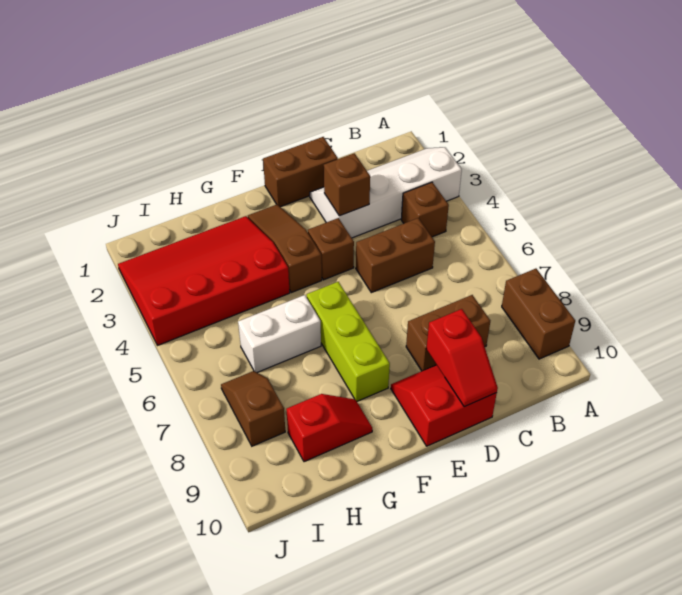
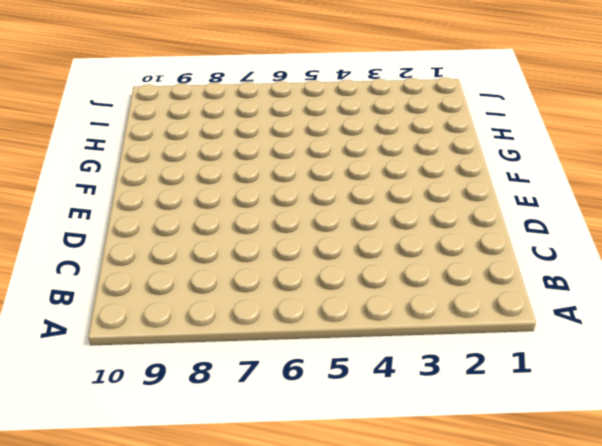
none -> white 2x4 slope [310,147,462,238]
none -> brown 1x2 brick [502,269,575,359]
none -> brown 1x1 brick [401,182,449,237]

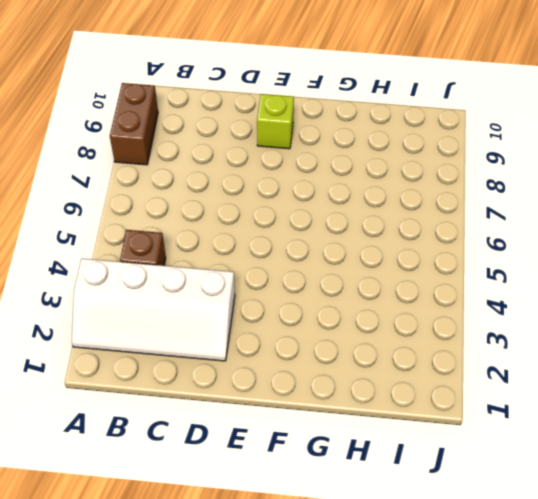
lime 1x1 brick [257,94,294,149] -> red 2x2 slope [391,365,497,446]
none -> brown 1x2 brick [356,218,435,293]
none -> brown 1x2 brick [406,295,490,371]
none -> brown 1x2 brick [263,137,338,207]

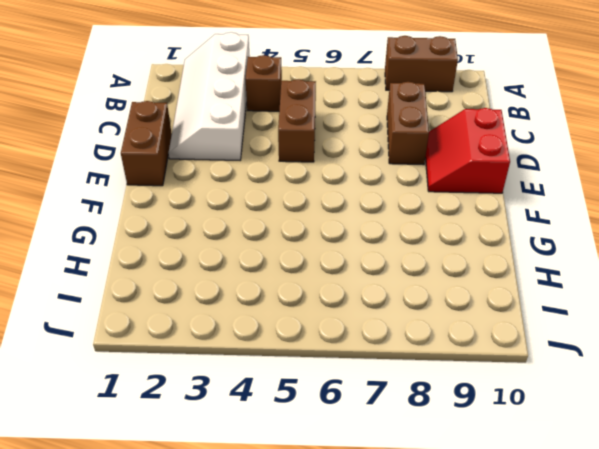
none -> brown 1x1 brick [308,218,354,280]
none -> brown 1x3 slope [248,204,322,293]
none -> lime 1x3 brick [307,282,390,401]

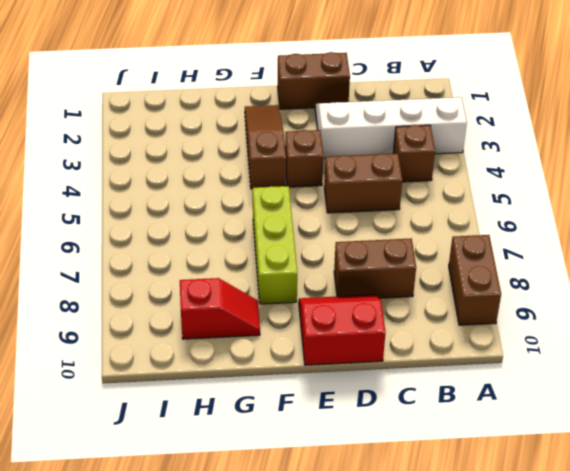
none -> red 3x4 slope [118,216,290,345]
none -> white 1x2 brick [238,295,321,373]
none -> brown 1x2 slope [221,371,285,446]

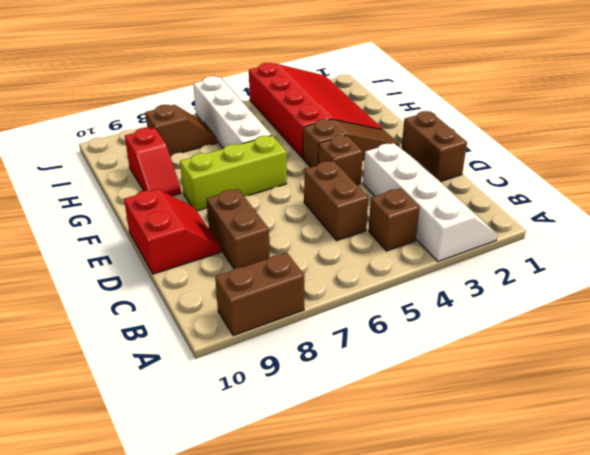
white 1x4 brick [193,76,272,149] -> white 1x2 brick [238,295,321,373]
none -> brown 1x1 brick [324,153,370,216]
none -> red 1x2 slope [426,309,498,407]

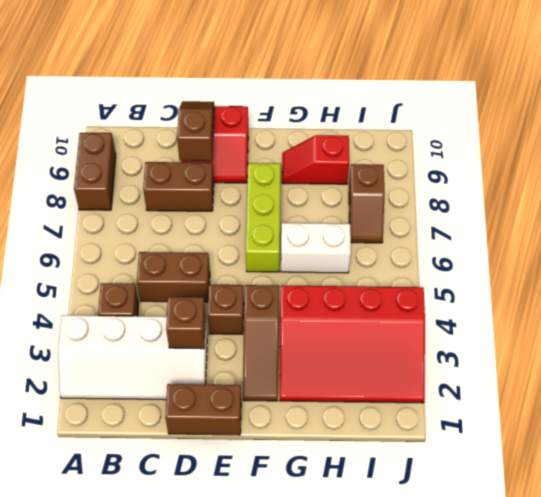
brown 1x2 slope [177,101,214,161] -> red 1x2 slope [426,309,498,407]

